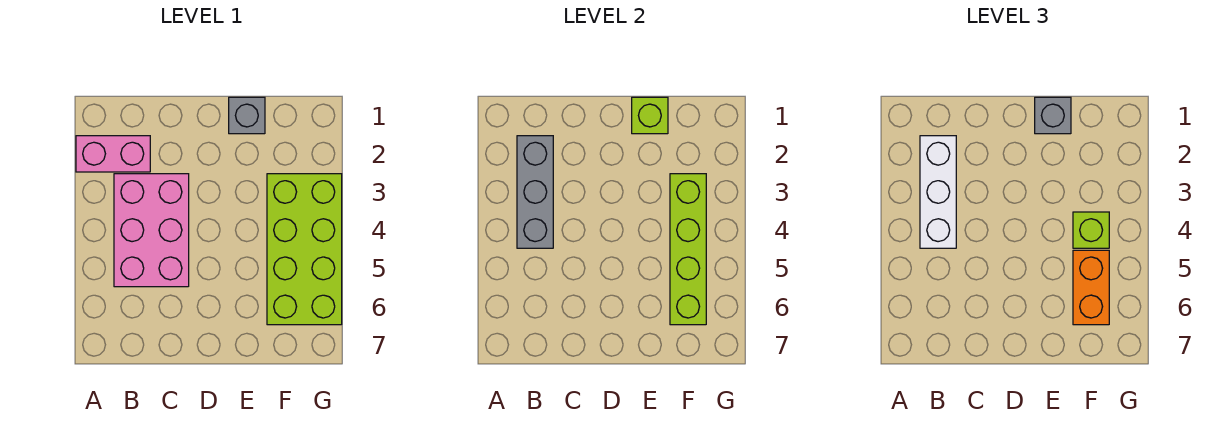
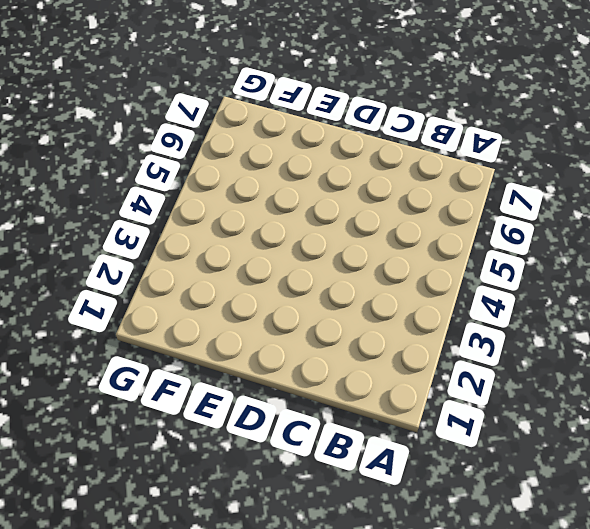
none -> pink 1x2 brick [76,136,150,172]
none -> pink 2x3 brick [114,174,189,287]

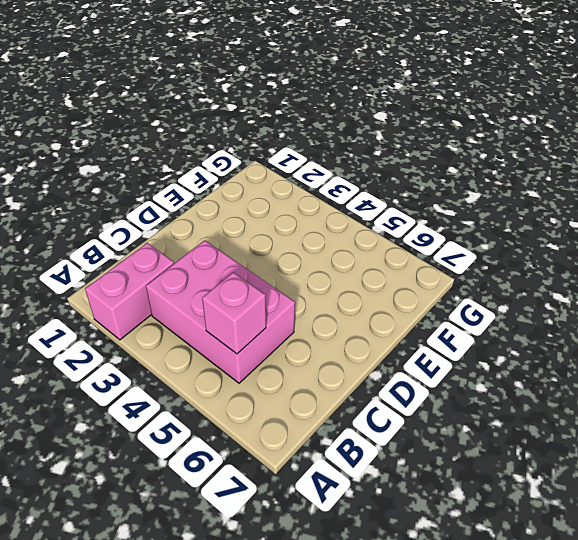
pink 1x1 brick [202,272,266,354] -> none
none -> grey 1x1 brick [229,97,265,134]
none -> lime 2x4 brick [267,174,342,325]

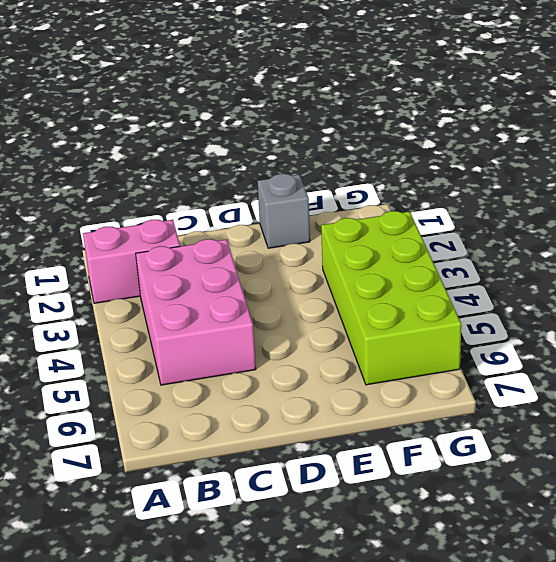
none -> grey 1x3 brick [517,136,553,248]
none -> lime 1x1 brick [632,97,668,134]

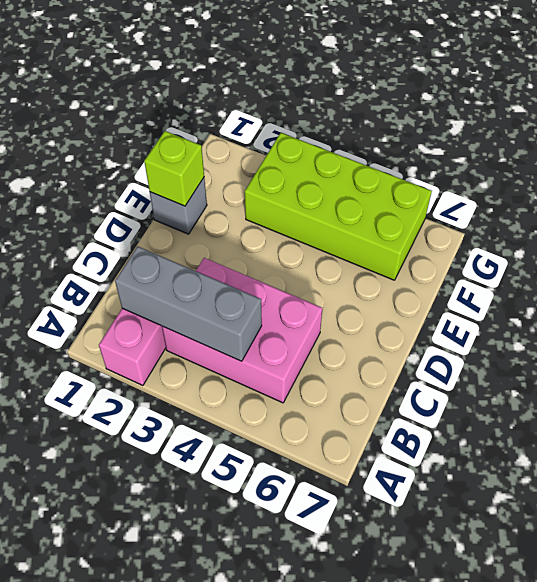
none -> lime 1x4 brick [670,174,706,325]
none -> white 1x3 brick [920,136,956,248]

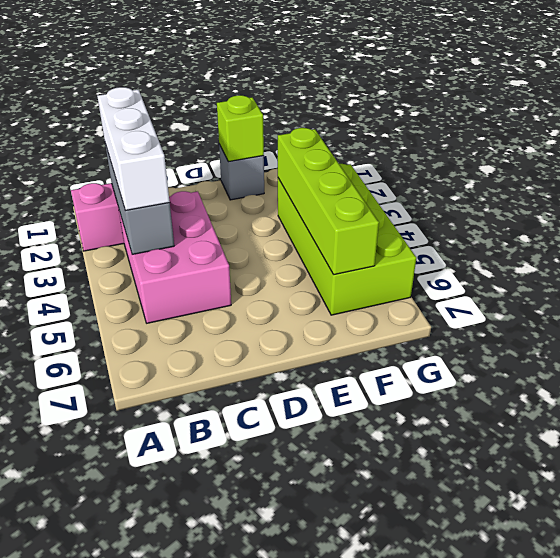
none -> grey 1x1 brick [1035,97,1071,134]
none -> lime 1x1 brick [1073,212,1109,248]

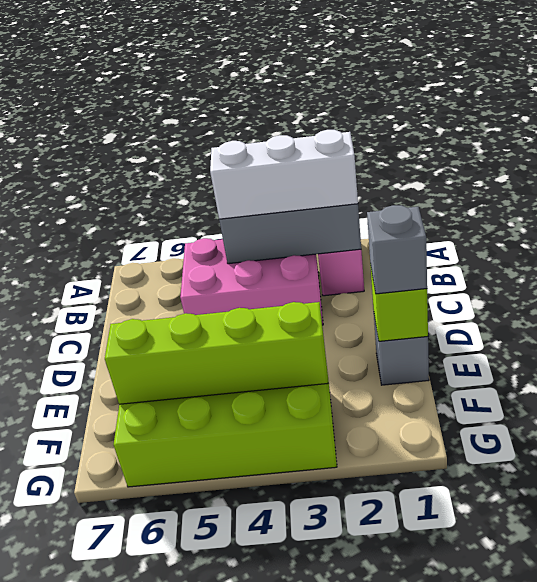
none -> lime 1x1 brick [1073,212,1109,248]
none -> orange 1x2 brick [1073,250,1109,325]

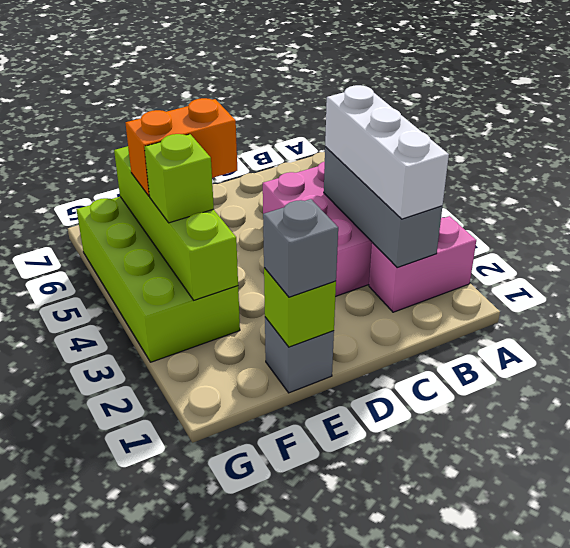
orange 1x2 brick [126,98,237,196] -> orange 1x2 brick turned to [1073,250,1109,325]

